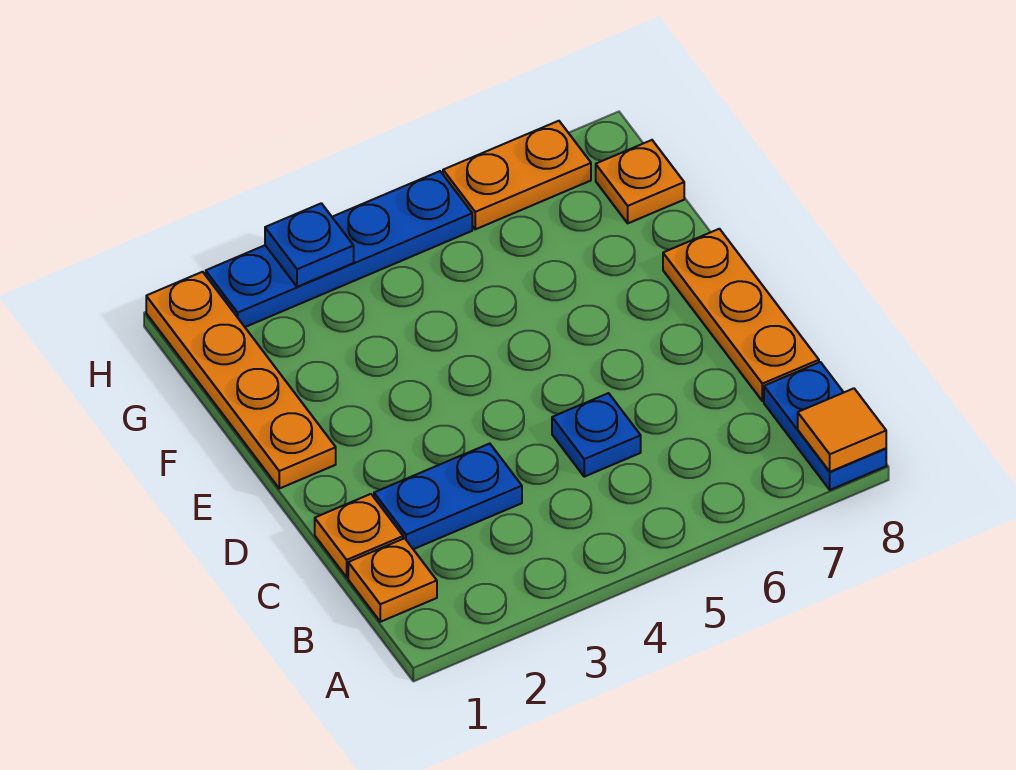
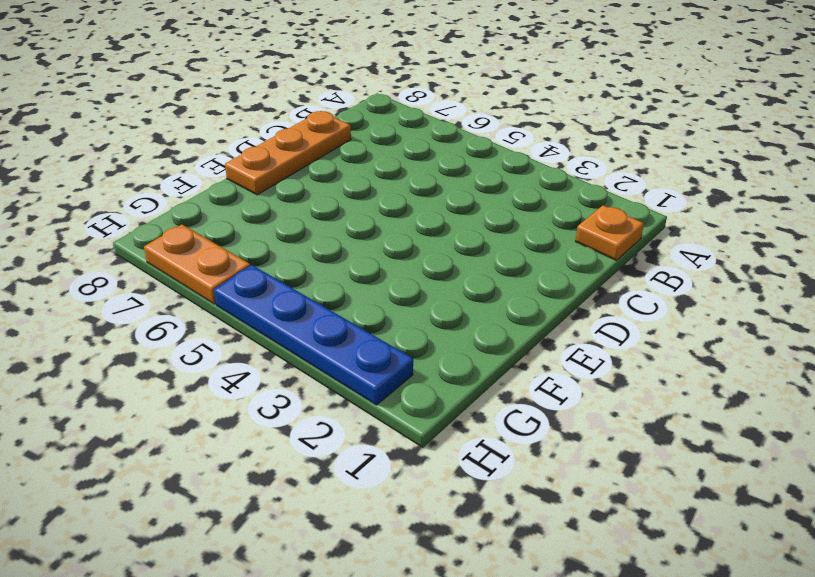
none -> blue 1x2 plate [764,362,886,490]
none -> orange 1x1 plate [315,494,403,577]
none -> blue 1x2 plate [374,444,522,549]

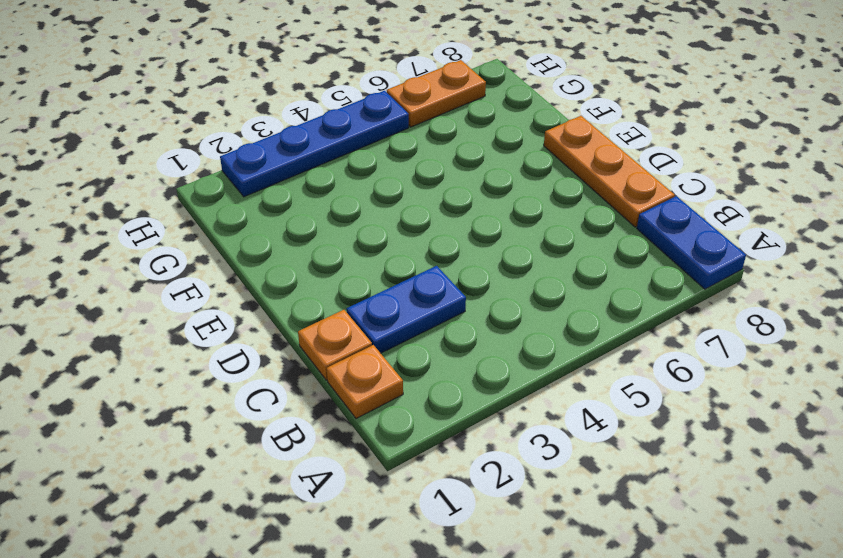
none -> blue 1x1 plate [552,393,641,477]
none -> orange 1x4 plate [146,272,336,489]
none -> orange 1x1 plate [596,140,684,223]

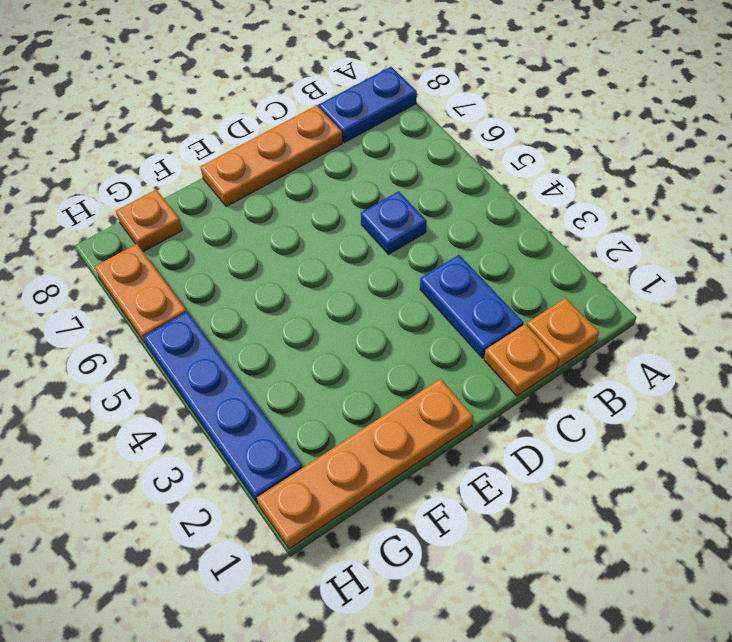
none -> orange 1x1 tile [798,388,886,472]
none -> blue 1x1 plate [265,203,354,287]

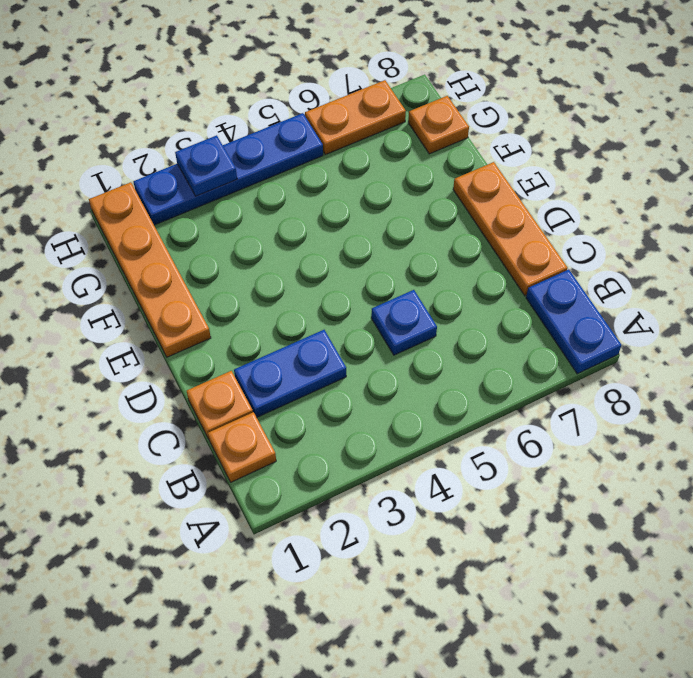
none -> orange 1x1 tile [798,388,886,472]

